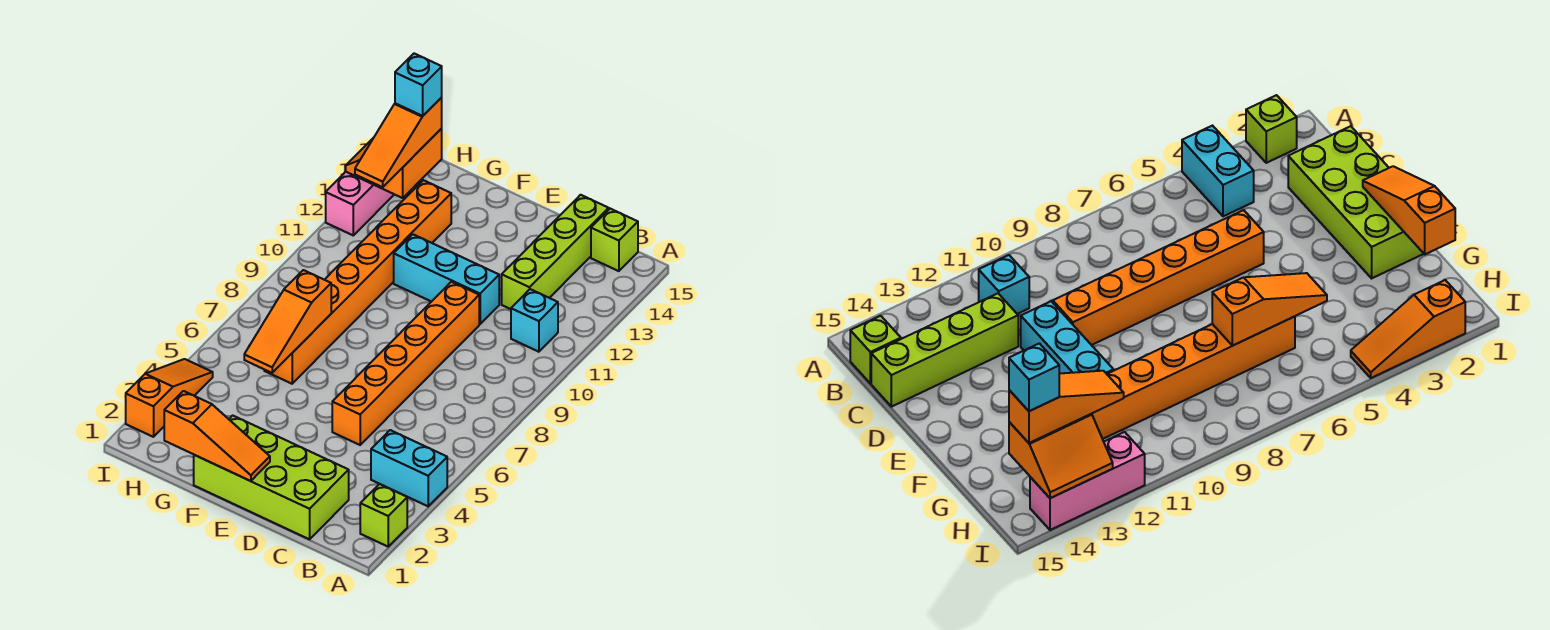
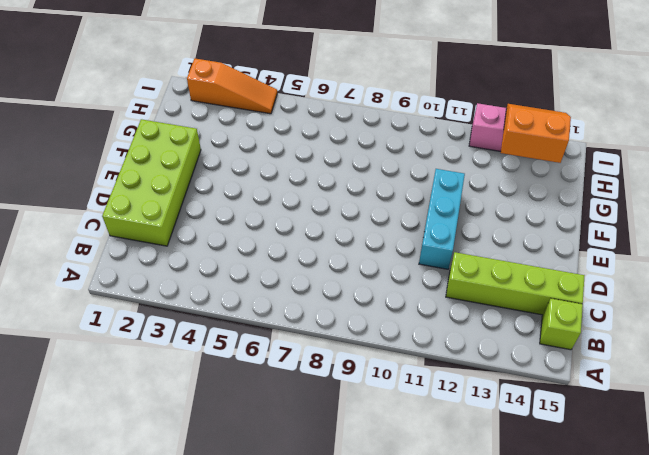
none -> lime 1x1 brick [360,484,407,546]
none -> cyan 1x2 brick [371,430,447,506]
none -> cyan 1x1 brick [511,289,558,352]

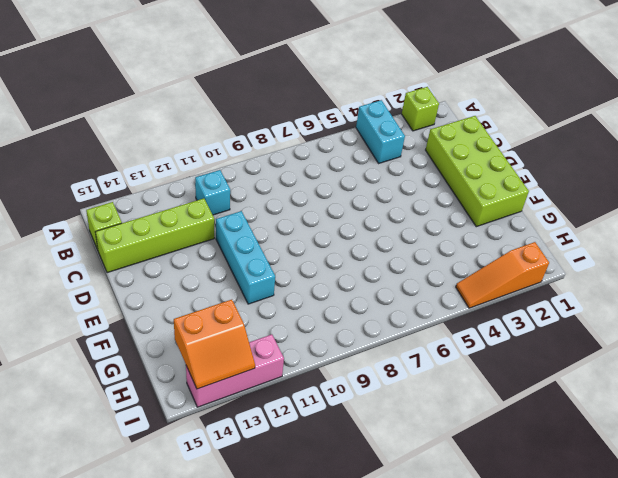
none -> orange 1x6 brick [332,282,479,445]
none -> orange 1x8 brick [264,180,451,384]
none -> orange 1x3 slope [164,391,270,481]

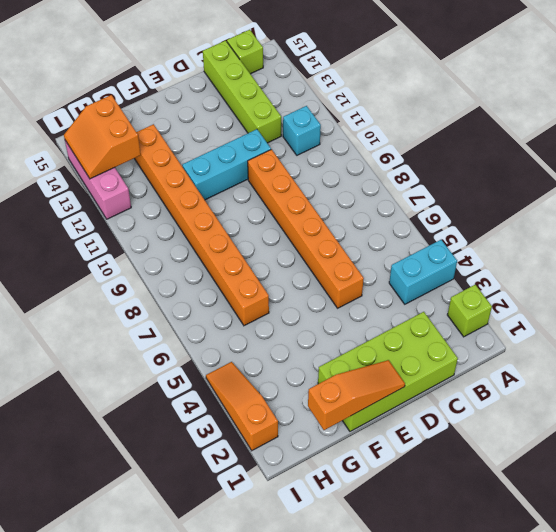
none -> orange 1x3 slope [244,270,331,373]
none -> orange 1x3 slope [355,98,442,187]
none -> cyan 1x1 brick [395,54,442,116]

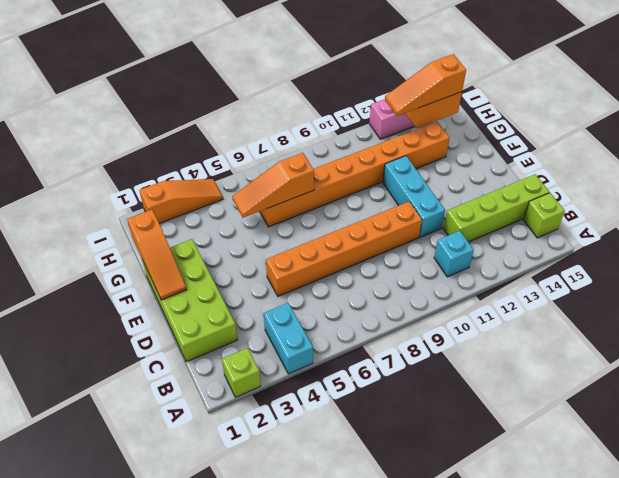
none -> cyan 1x1 brick [395,54,442,116]

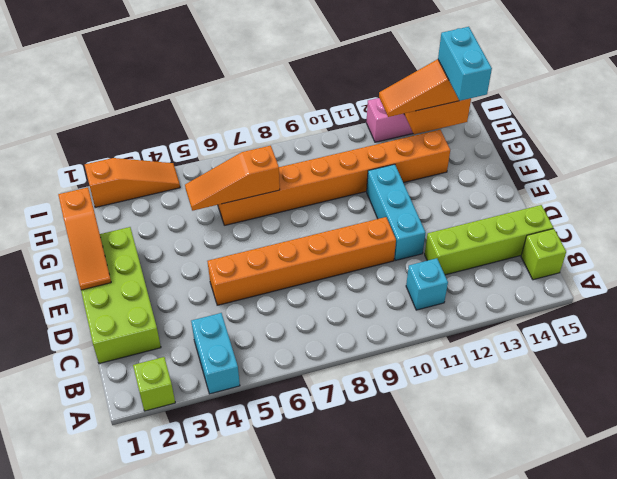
cyan 1x2 brick [438,27,492,101] -> cyan 1x1 brick [395,54,442,116]

